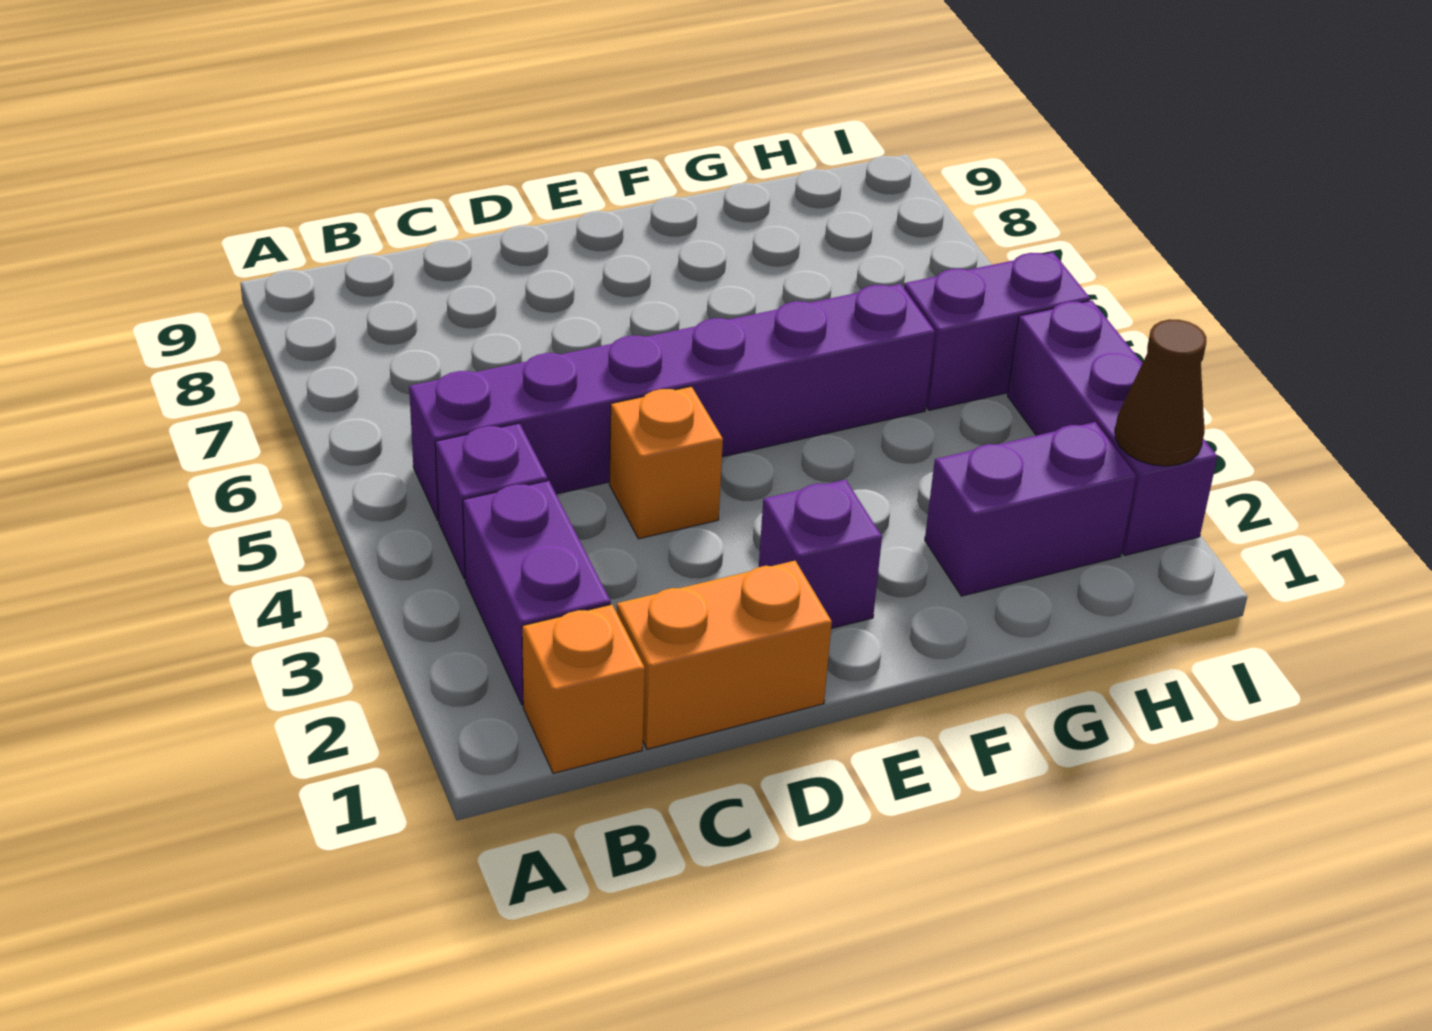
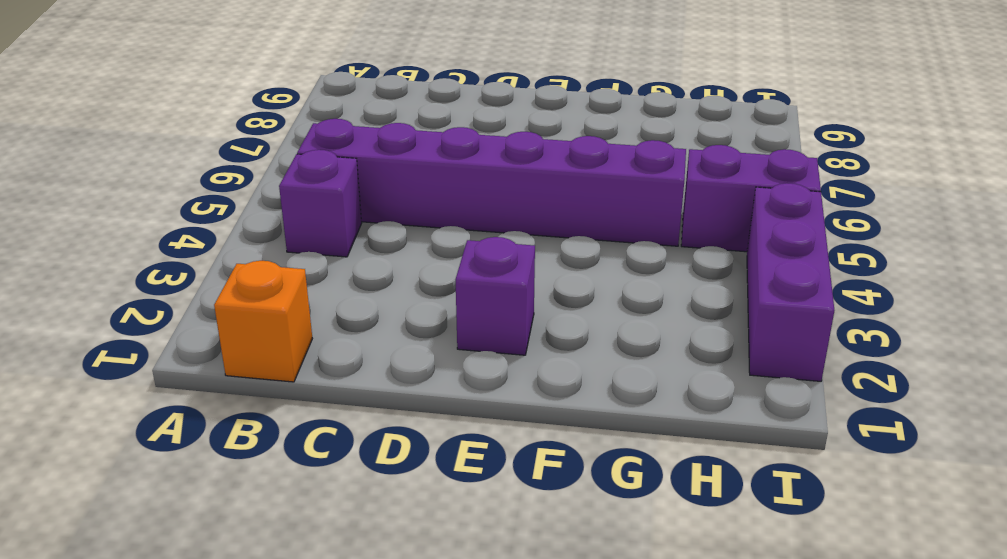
none -> purple 1x2 brick [463,481,611,705]
none -> orange 1x2 brick [617,561,832,749]

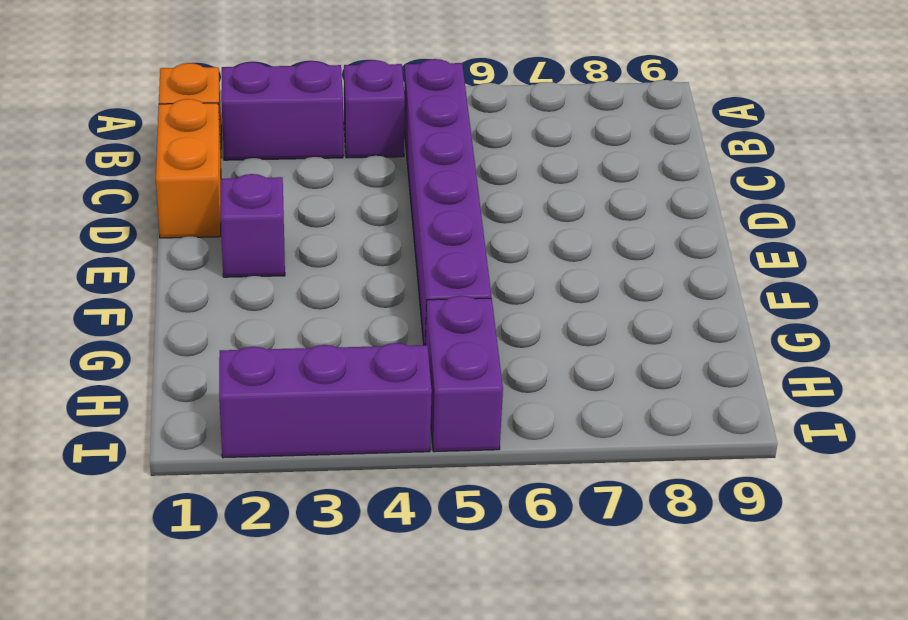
none -> orange 1x1 brick [609,386,723,539]
none -> purple 1x2 brick [925,422,1136,596]

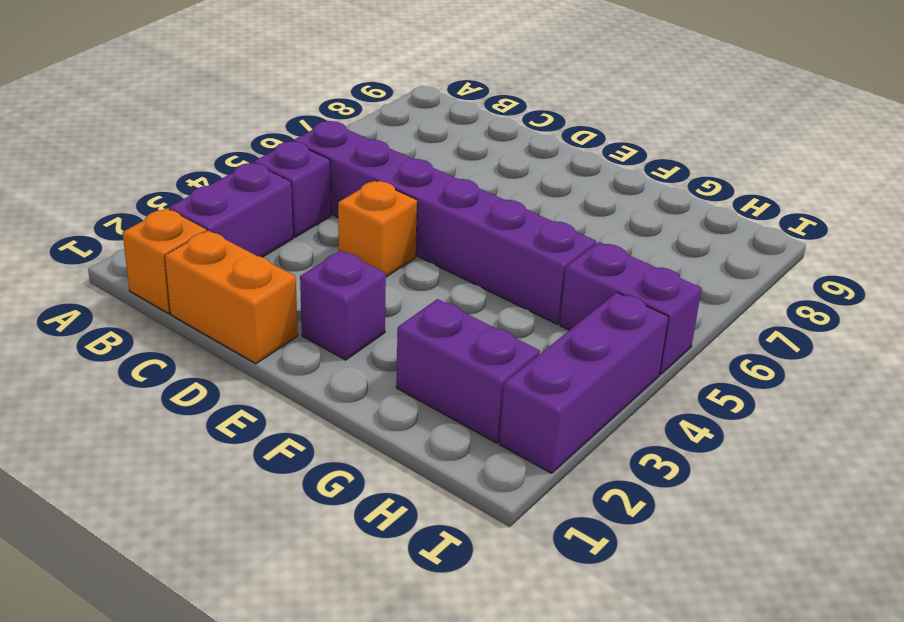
none -> brown 1x1 cone [1115,319,1206,466]

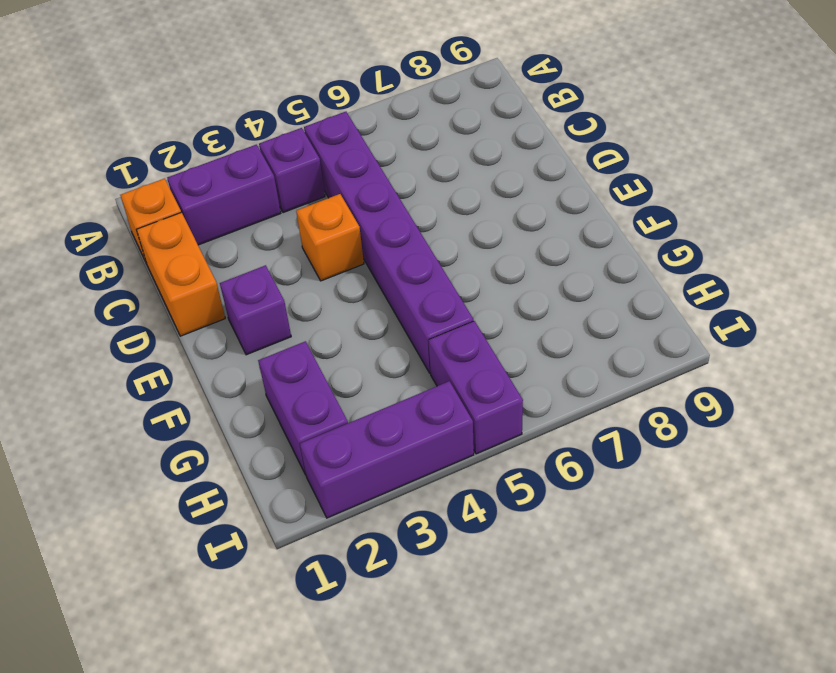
none -> brown 1x1 cone [1115,319,1206,466]

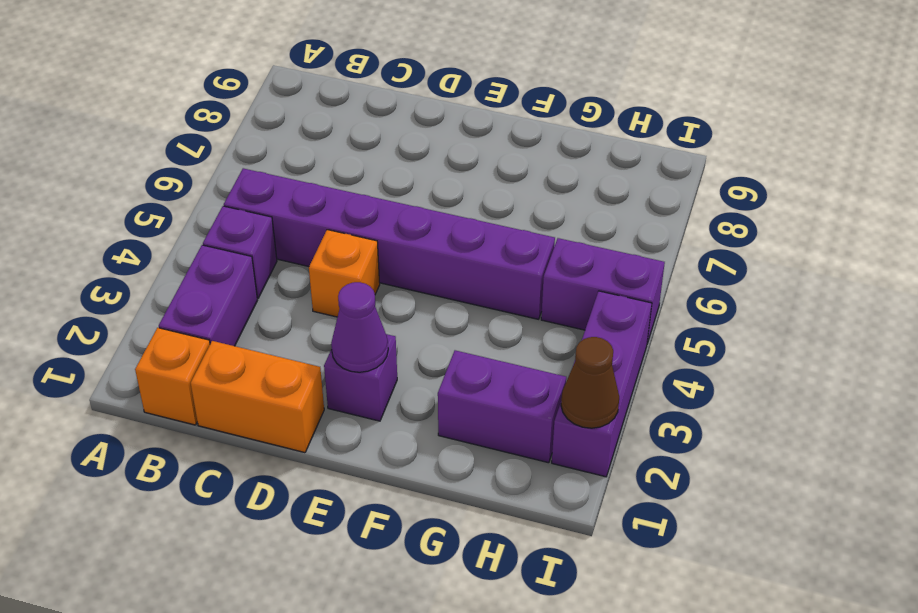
purple 1x1 cone [331,282,388,372] -> none

